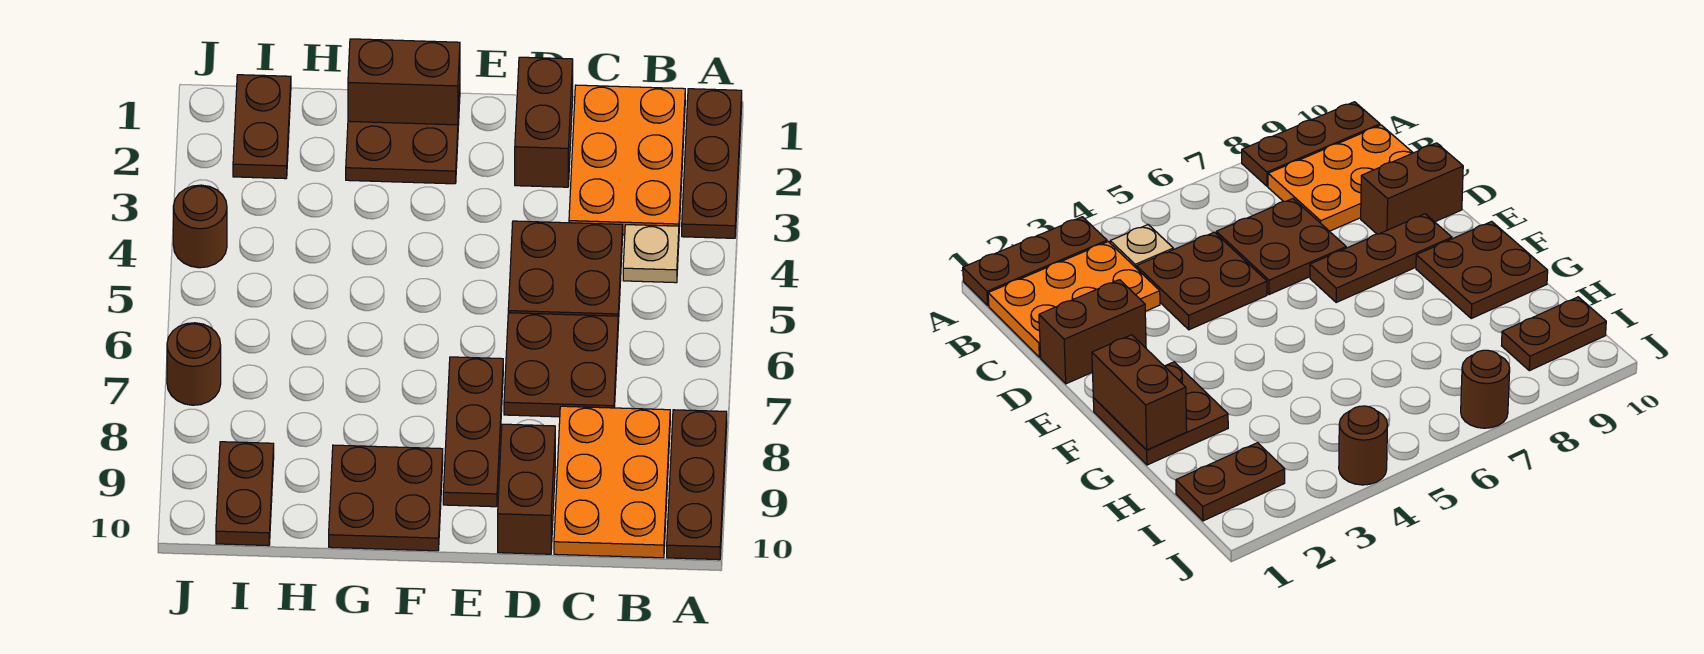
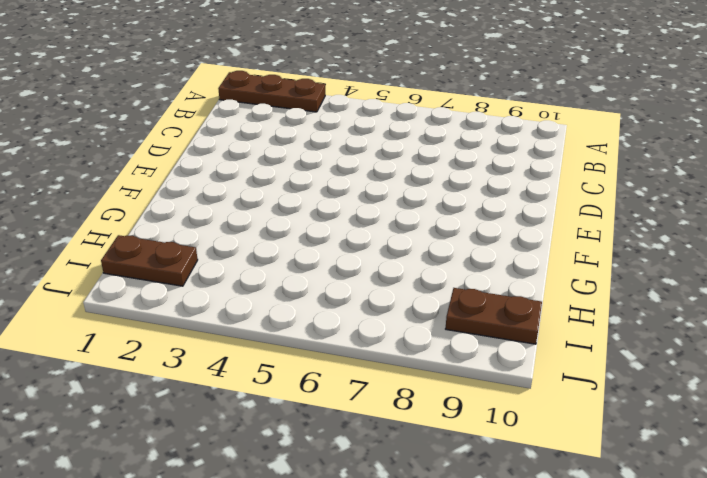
none -> brown 1x3 plate [667,410,727,560]
none -> orange 2x3 plate [569,85,685,235]
none -> tan 1x1 plate [623,225,679,283]

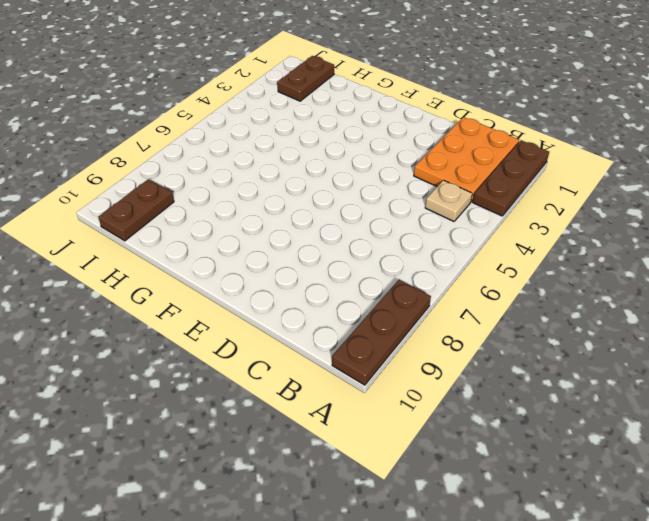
none -> orange 2x3 plate [554,406,670,558]
none -> brown 2x2 plate [508,221,623,324]
none -> brown 2x2 plate [504,313,618,417]

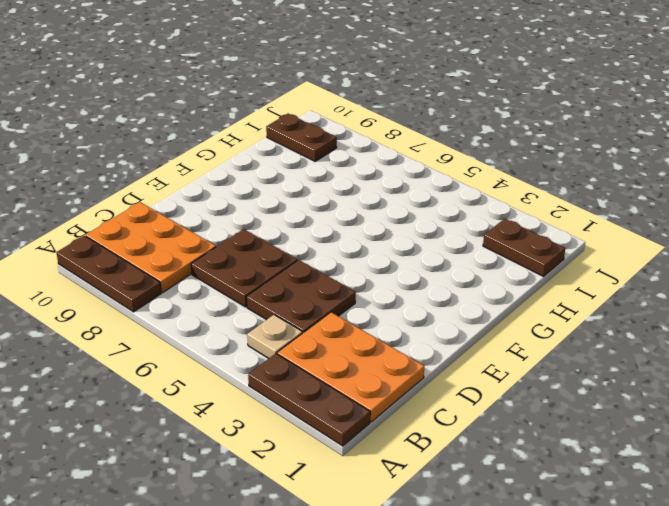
none -> brown 1x2 brick [515,57,573,187]
none -> brown 1x2 brick [498,424,555,554]
none -> brown 1x3 plate [443,357,503,507]

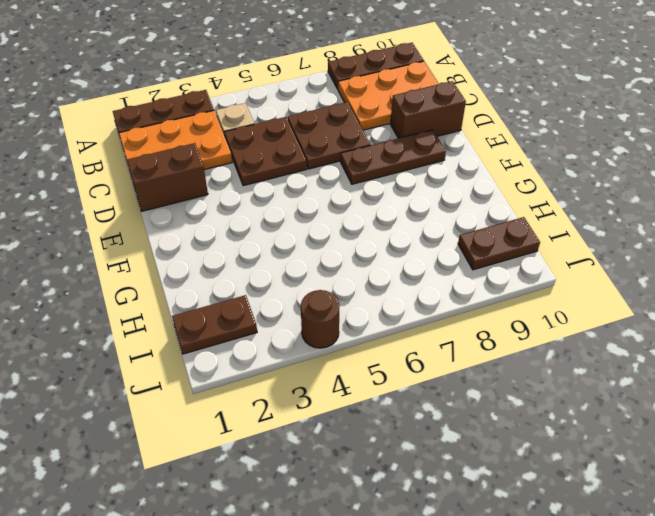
none -> brown 2x2 plate [346,91,460,184]
none -> brown 2x2 plate [329,445,443,551]
none -> brown 1x1 round brick [167,323,221,405]

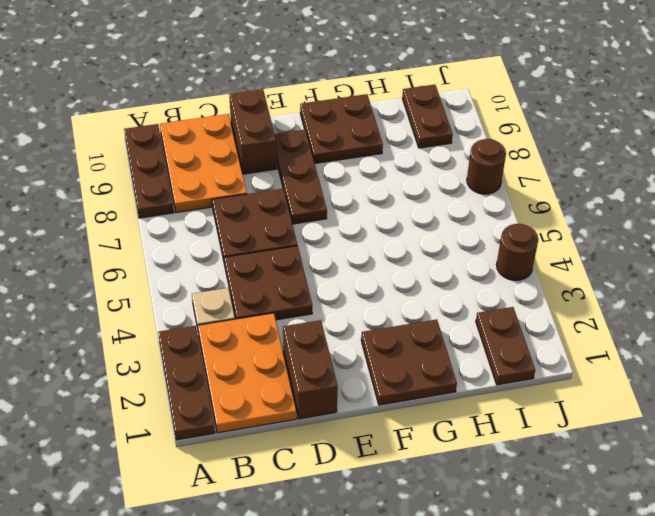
none -> brown 1x2 brick [348,39,460,125]

